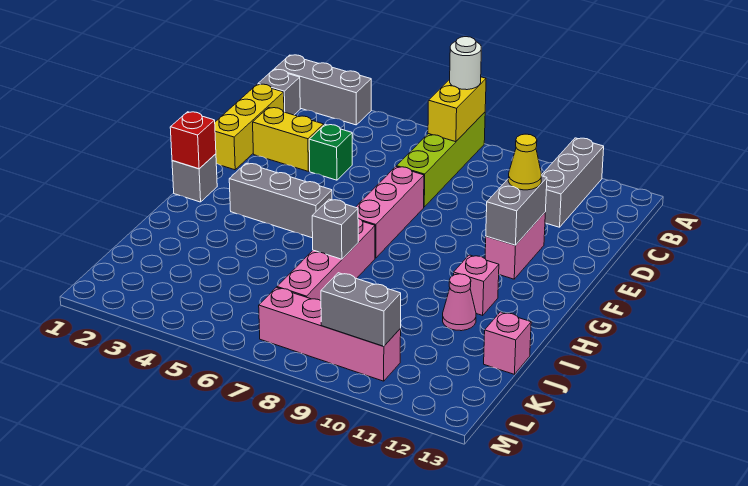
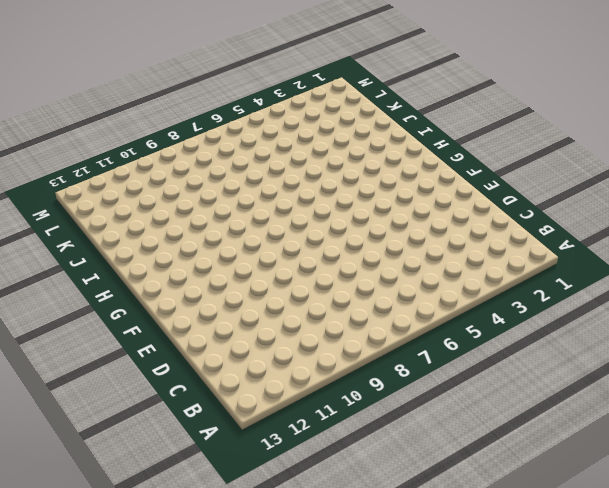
none -> grey 1x3 brick [274,55,371,125]
none -> lime 1x4 brick [397,112,485,207]
none -> grey 1x3 brick [541,138,604,227]

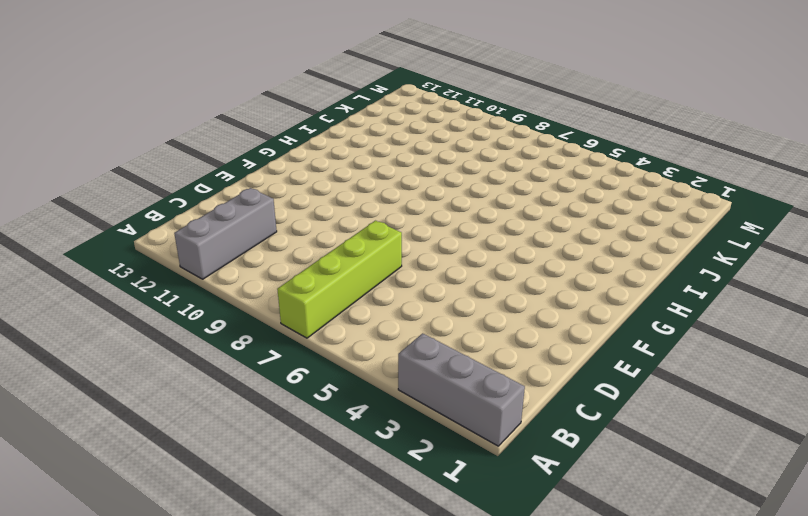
none -> grey 1x1 brick [258,70,300,115]
none -> yellow 1x3 brick [215,84,284,170]
none -> yellow 1x2 brick [253,108,324,171]

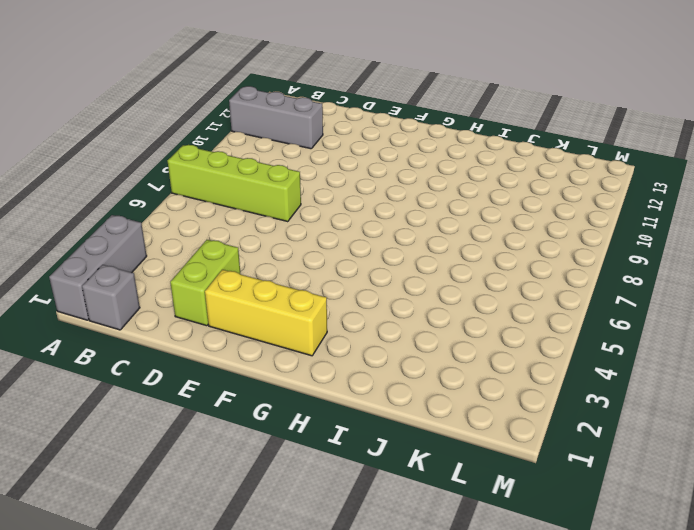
lime 1x2 brick [170,240,240,326] -> yellow 1x2 brick [253,108,324,171]
yellow 1x3 brick [205,270,327,356] -> yellow 1x3 brick moved to [215,84,284,170]
none -> green 1x1 brick [309,124,352,180]
none -> pink 1x3 brick [356,167,424,258]
none -> pink 1x2 brick [485,213,545,279]

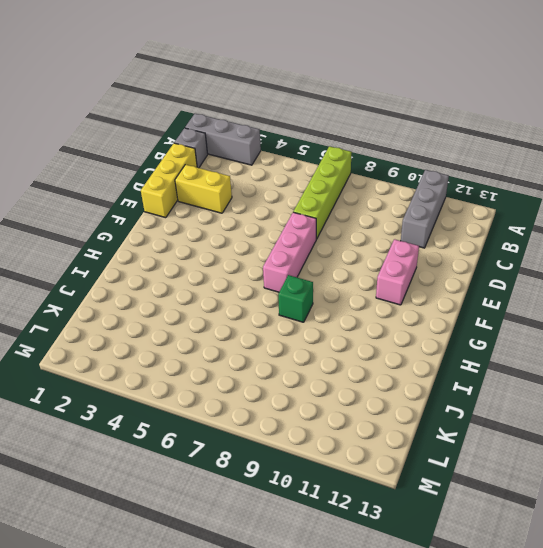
green 1x1 brick [278,275,313,322] -> green 1x1 brick moved to [309,124,352,180]
none -> grey 1x1 brick [172,154,217,202]
none -> grey 1x3 brick [229,163,332,238]
none -> pink 1x4 brick [277,218,375,301]

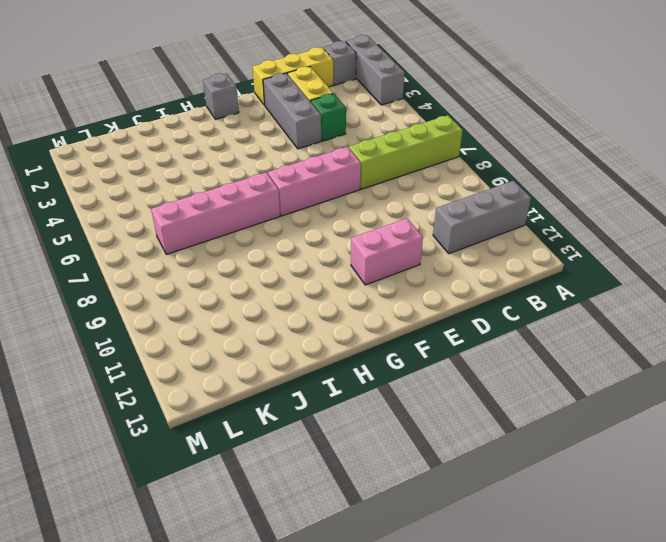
grey 1x3 brick [263,73,321,149] -> grey 1x3 brick moved to [229,163,332,238]
none -> pink 1x1 brick [454,255,499,315]
none -> pink 1x1 cone [443,274,476,331]
none -> pink 1x1 brick [484,312,531,374]

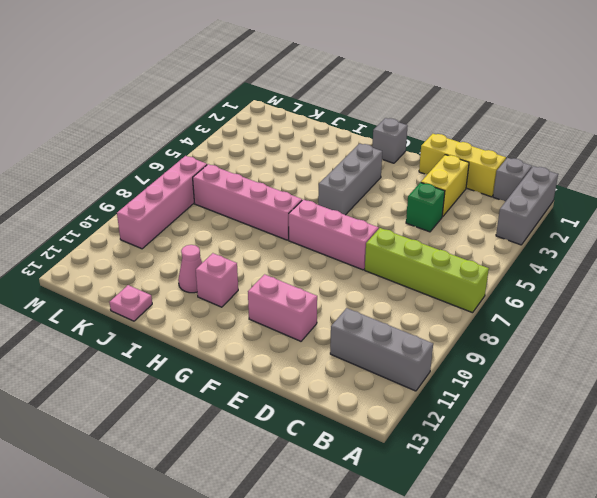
pink 1x1 plate [109,285,152,321] -> pink 1x1 brick [484,312,531,374]
none -> yellow 1x2 brick [428,77,486,142]
none -> grey 1x2 brick [486,176,547,245]
none -> red 1x1 brick [170,112,216,169]

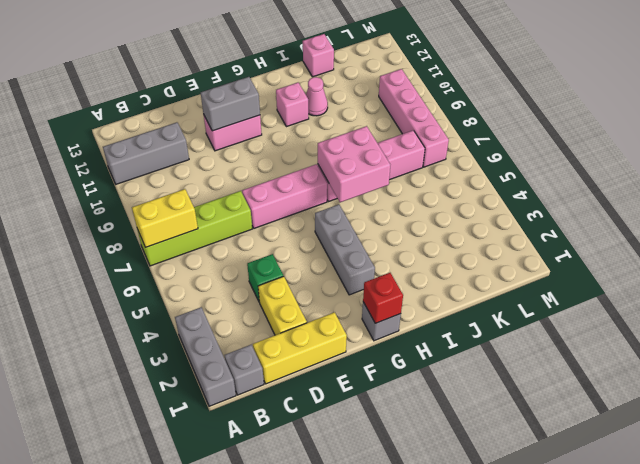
pink 2x2 brick [318,126,390,202] -> grey 1x1 brick [312,199,358,259]
none -> grey 1x2 brick [321,273,401,346]
none -> white 1x1 round brick [450,37,481,90]
none -> yellow 1x1 cone [508,134,541,190]

